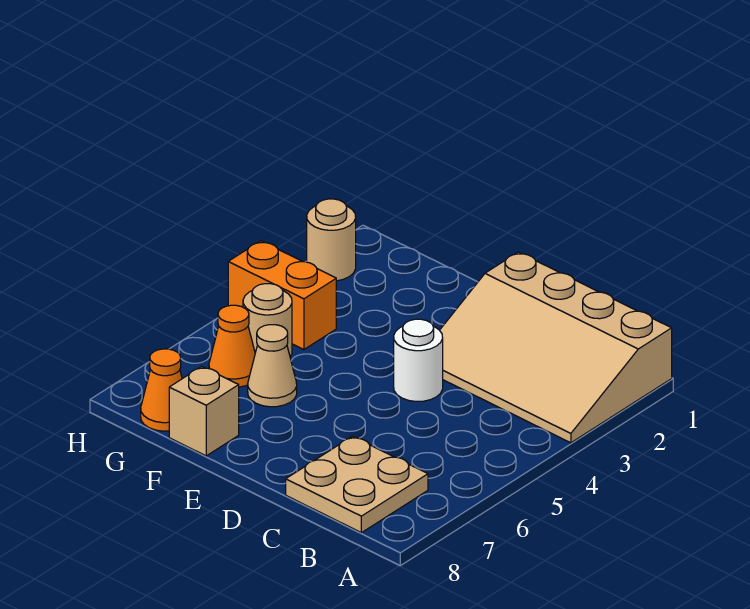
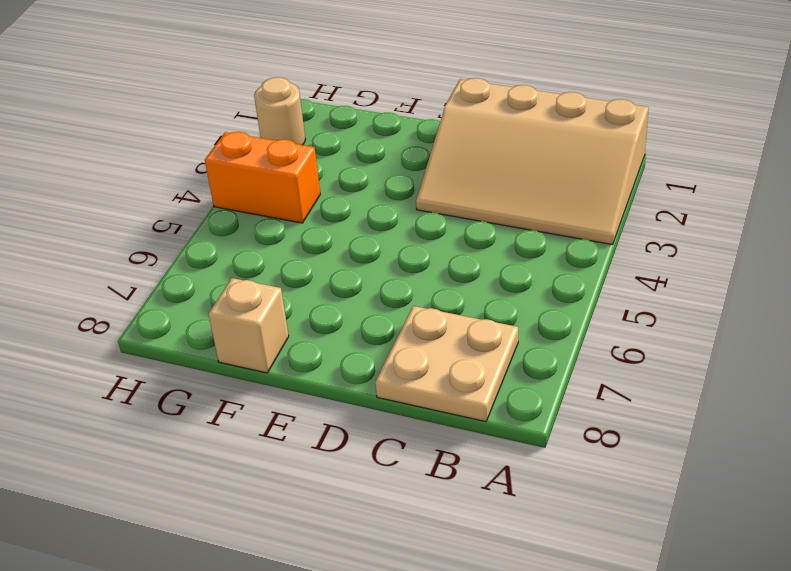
none -> white 1x1 round brick [394,319,443,401]
none -> tan 1x1 cone [248,325,297,407]

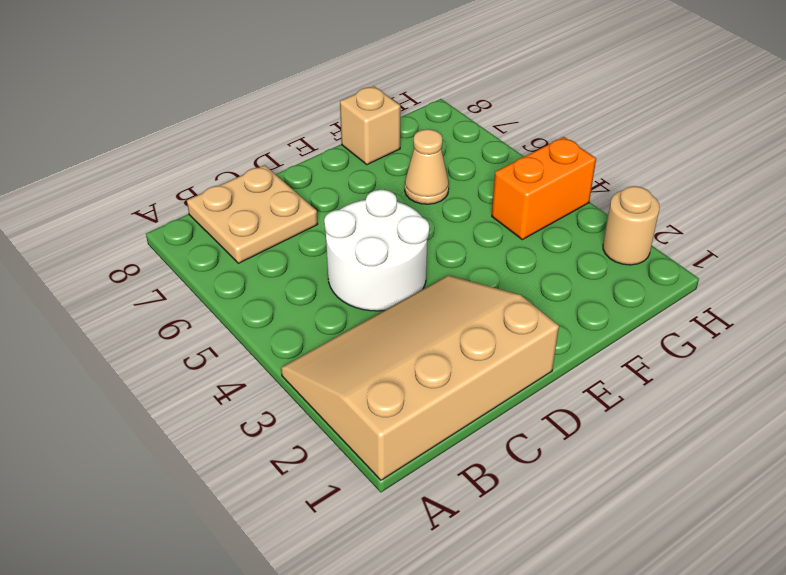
white 2x2 round brick [324,190,429,311] -> white 1x1 round brick [394,319,443,401]
none -> tan 1x1 round brick [243,284,292,357]
none -> orange 1x1 cone [209,305,255,387]

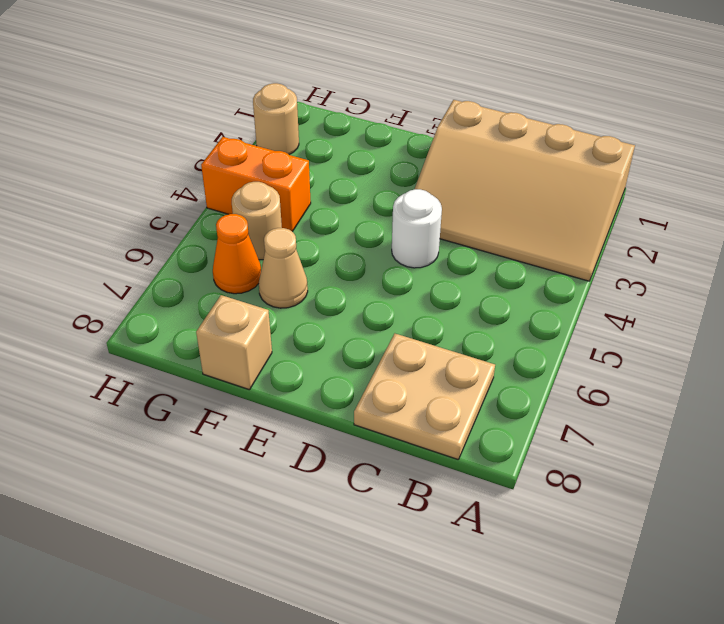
none -> orange 1x1 cone [141,349,182,431]

